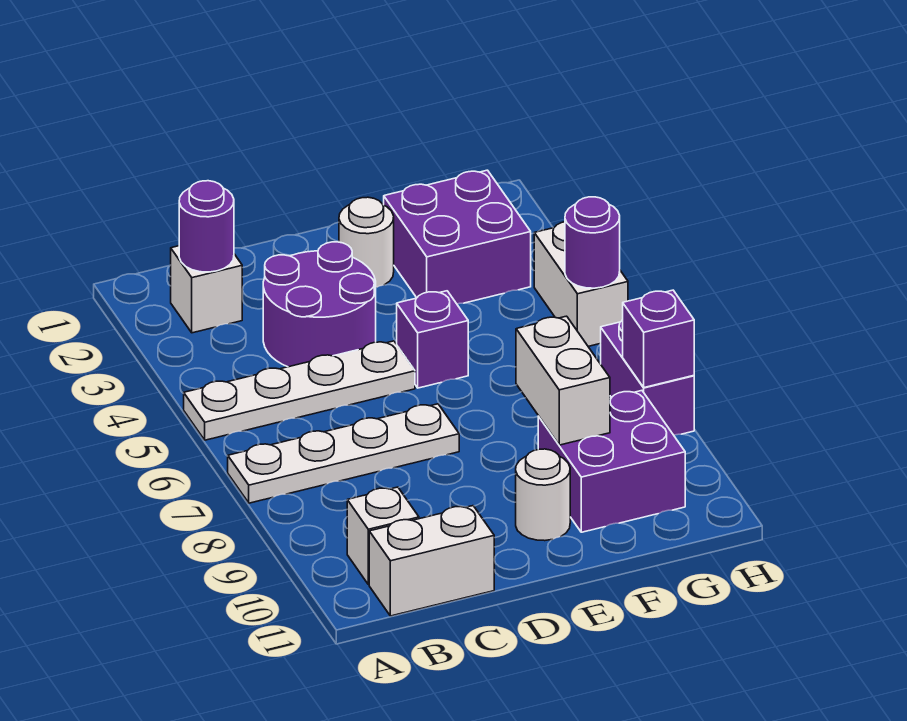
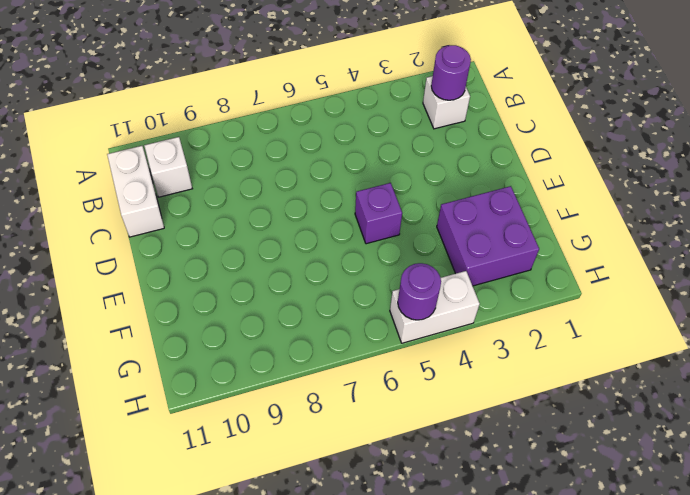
none -> white 1x4 plate [184,341,415,440]
none -> white 1x4 plate [228,404,459,503]
none -> purple 2x2 round brick [263,242,376,367]

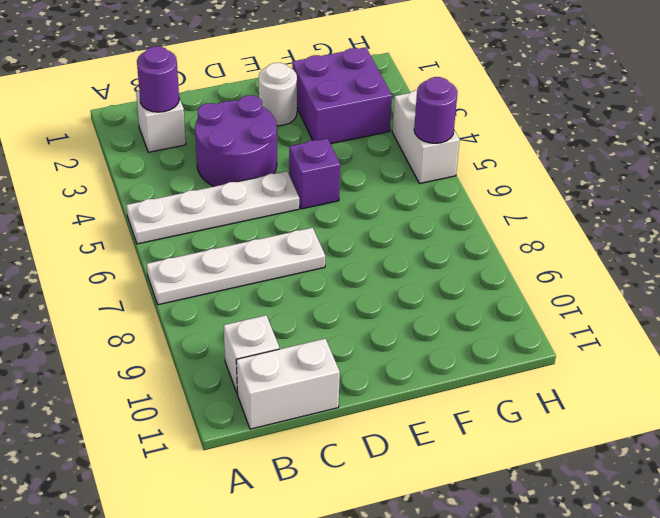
none -> white 1x1 round brick [516,449,570,541]
none -> purple 2x2 brick [538,391,685,532]
none -> purple 1x2 brick [601,320,694,435]

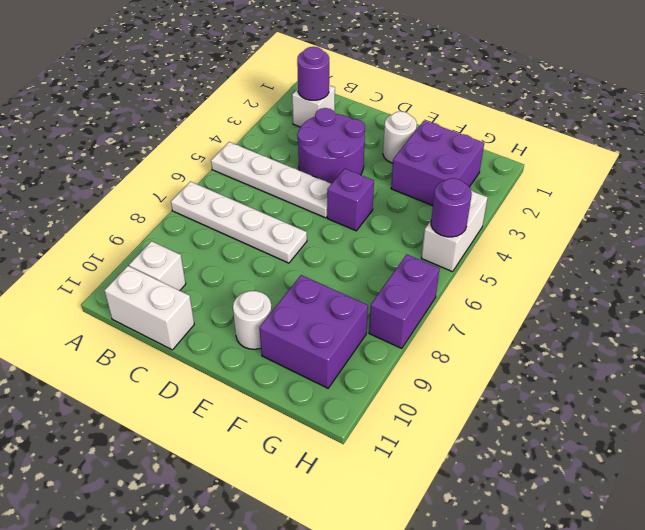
none -> white 1x2 brick [516,316,610,445]
none -> purple 1x1 brick [623,290,694,387]

